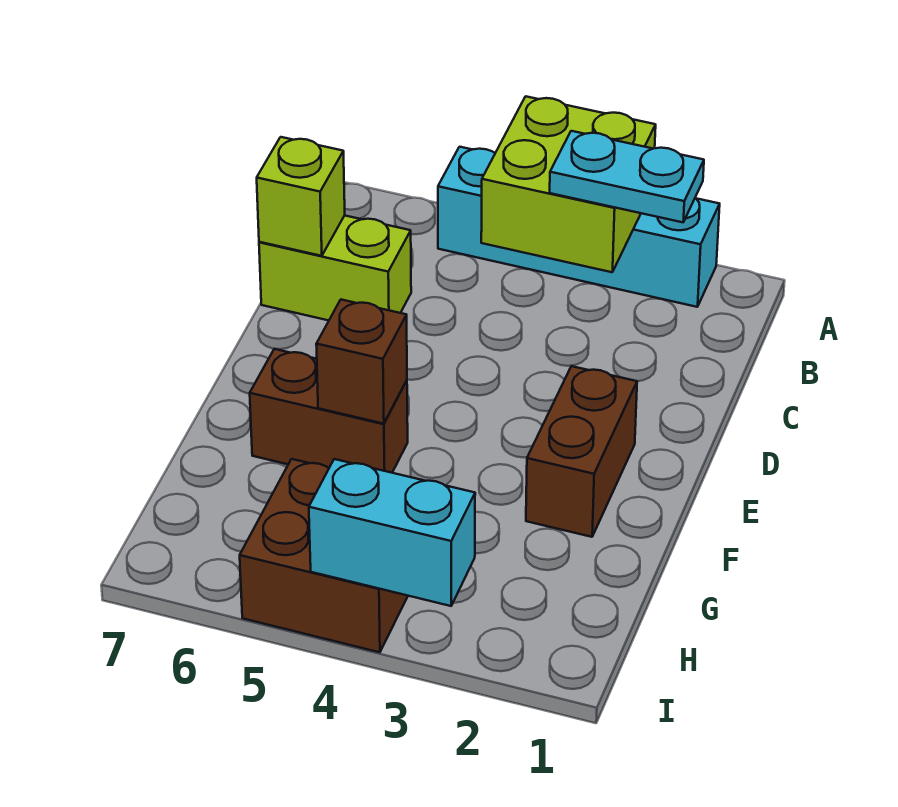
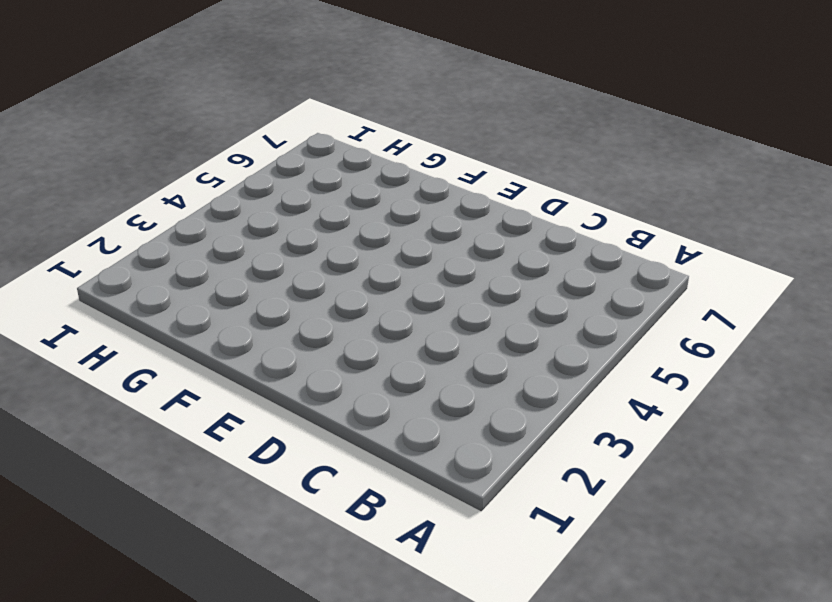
none -> cyan 1x4 brick [438,147,720,307]
none -> lime 1x2 brick [259,216,411,320]

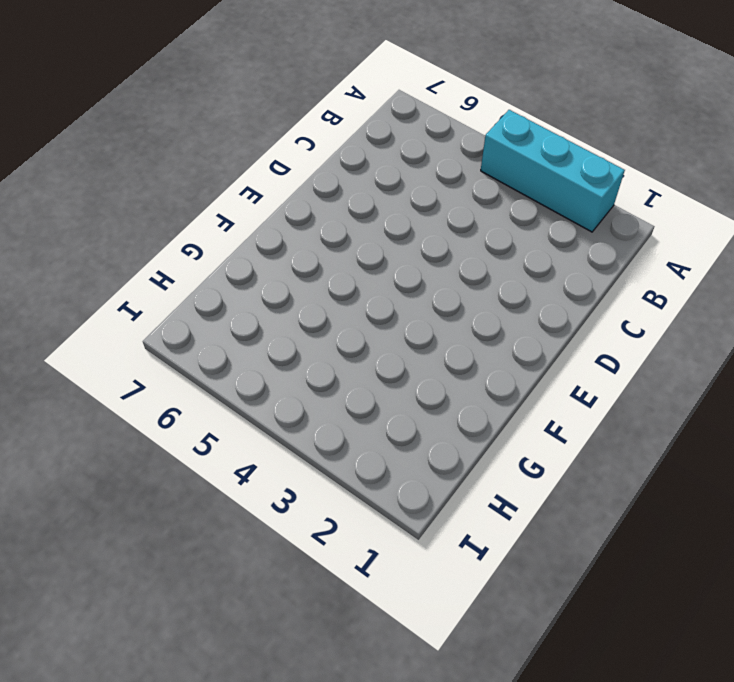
cyan 1x3 brick [481,110,625,232] -> cyan 1x4 brick [438,147,720,307]
none -> lime 1x2 brick [259,216,411,320]
none -> brown 1x2 brick [526,366,637,537]

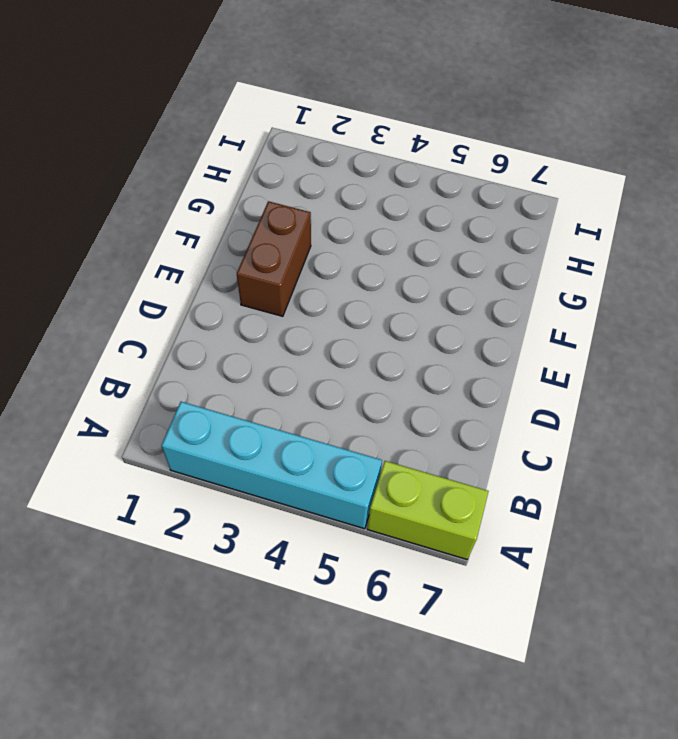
lime 1x2 brick [367,461,489,559] -> lime 1x2 brick moved to [259,216,411,320]
none -> brown 1x2 brick [250,349,408,473]
none -> brown 2x2 brick [240,459,408,652]

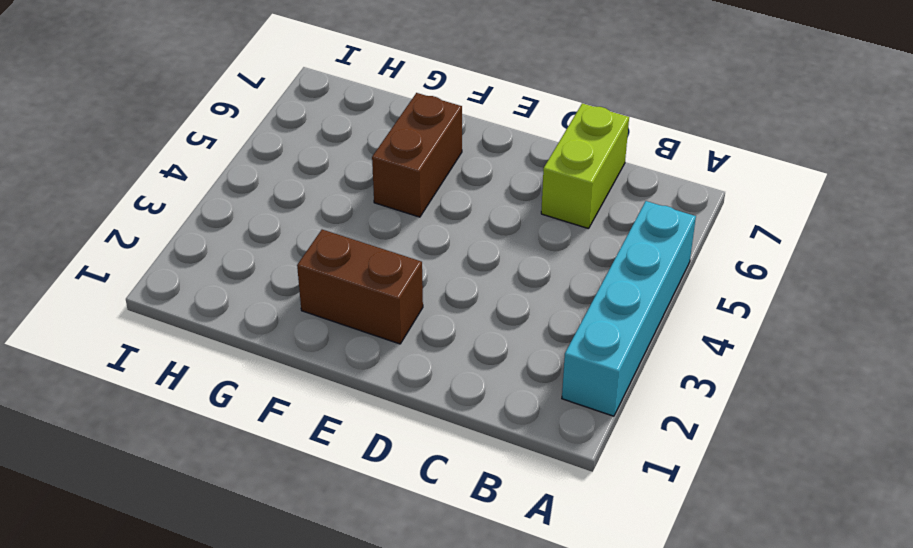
none -> brown 2x2 brick [240,459,408,652]
none -> lime 2x2 brick [481,96,656,272]

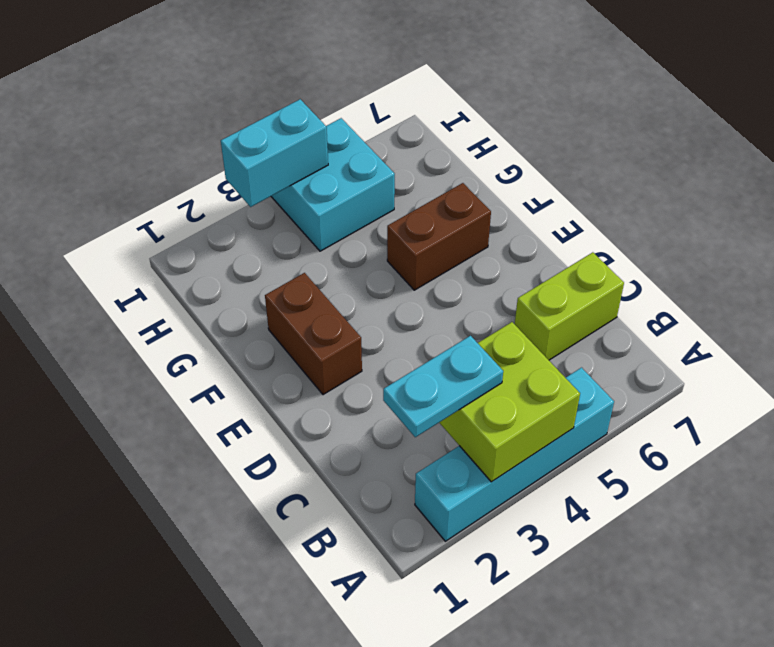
cyan 2x2 brick [271,118,395,251] -> brown 2x2 brick [240,459,408,652]
none -> lime 1x1 brick [257,137,345,256]
none -> brown 1x1 brick [316,300,407,424]

